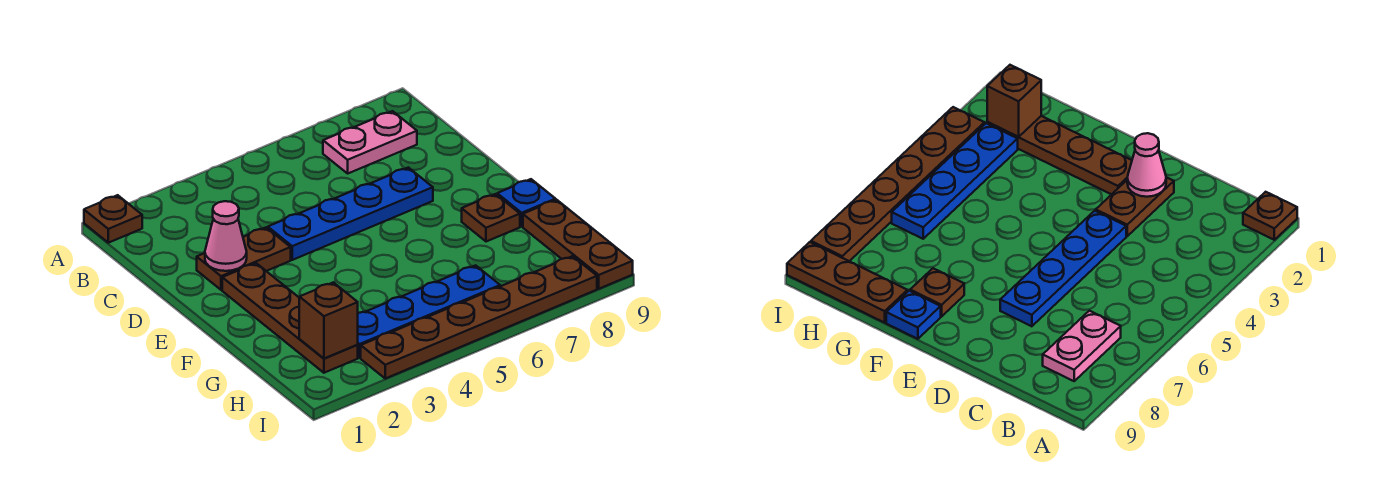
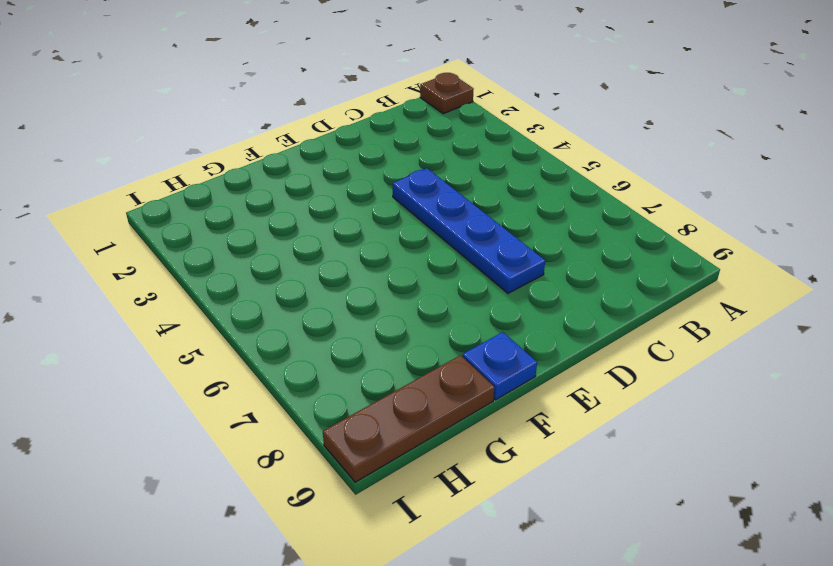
none -> pink 1x2 plate [323,111,417,173]
none -> brown 1x2 plate [197,228,291,290]
none -> brown 1x4 plate [222,263,358,373]

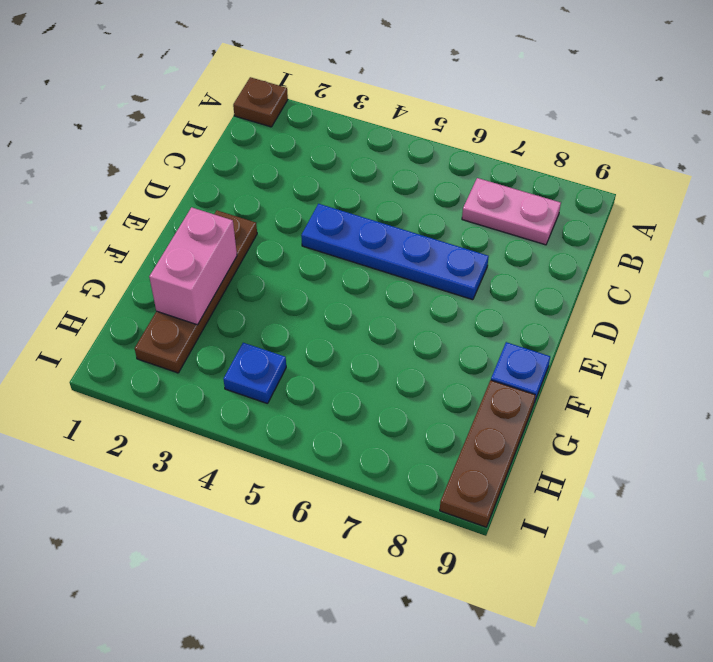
pink 1x2 brick [149,207,237,325] -> none
blue 1x1 plate [223,343,286,404] -> blue 1x4 plate [358,265,500,358]
none -> brown 1x2 plate [197,228,291,290]
none -> brown 1x1 plate [462,194,520,242]
none -> brown 1x6 plate [361,256,597,379]

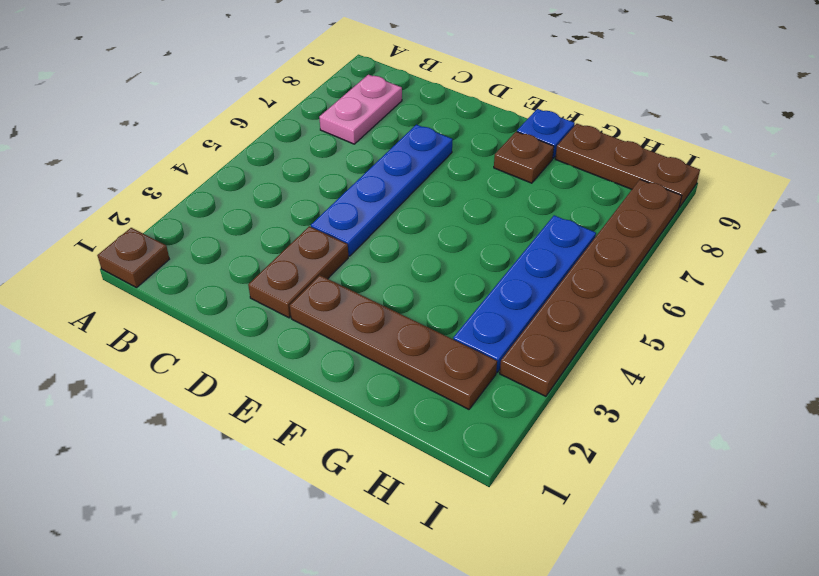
none -> pink 1x1 cone [205,201,247,271]
none -> brown 1x1 brick [299,282,358,358]

